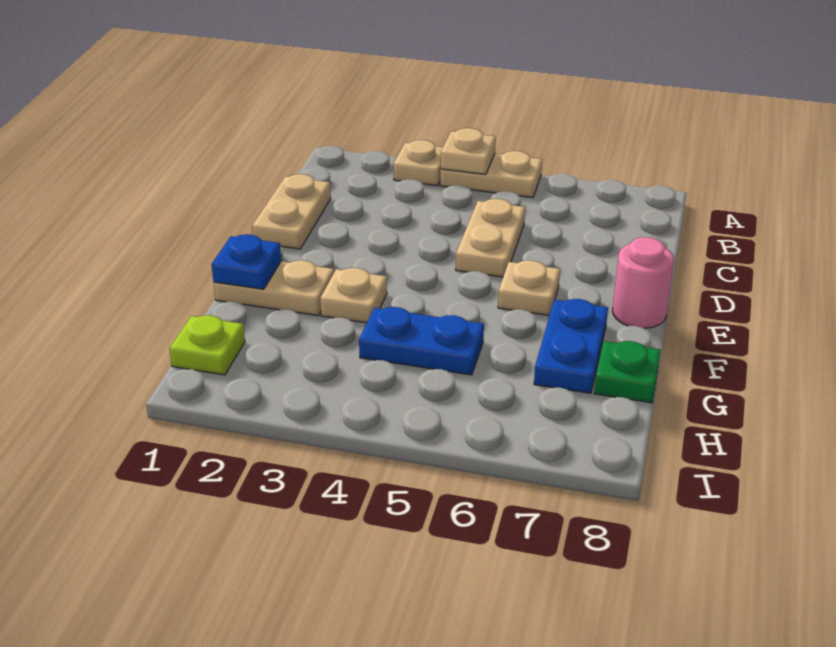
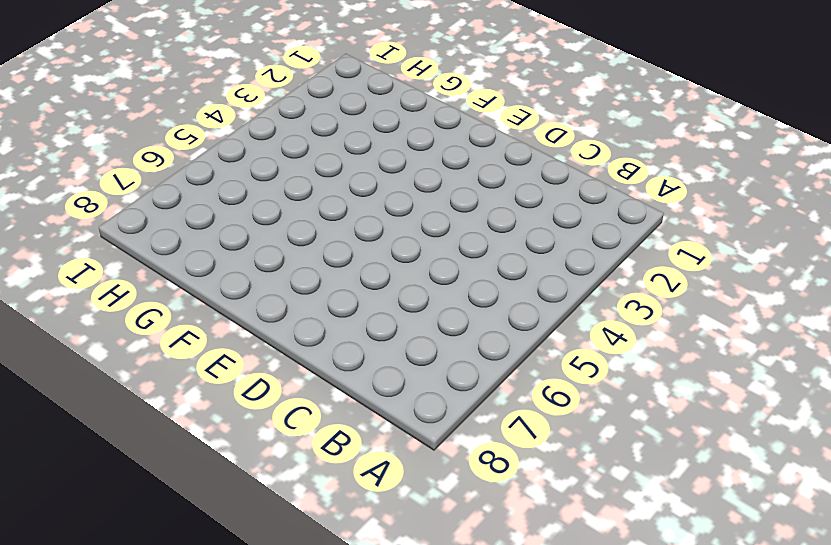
none -> tan 1x1 plate [393,140,443,186]
none -> tan 1x2 plate [440,151,542,197]
none -> tan 1x2 plate [252,174,331,249]

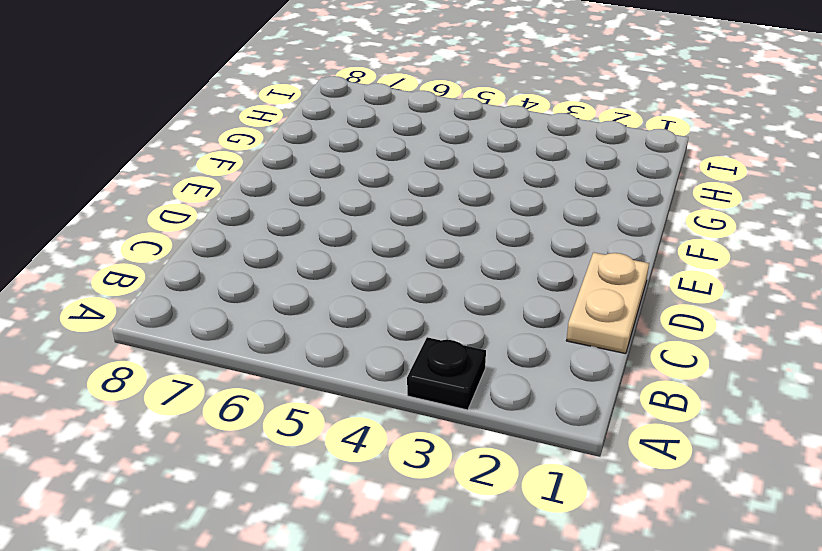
black 1x1 plate [407,337,486,410] -> tan 1x1 plate [393,140,443,186]
none -> tan 1x2 plate [440,151,542,197]
none -> tan 1x2 plate [456,199,525,277]
none -> tan 1x1 plate [498,260,560,315]

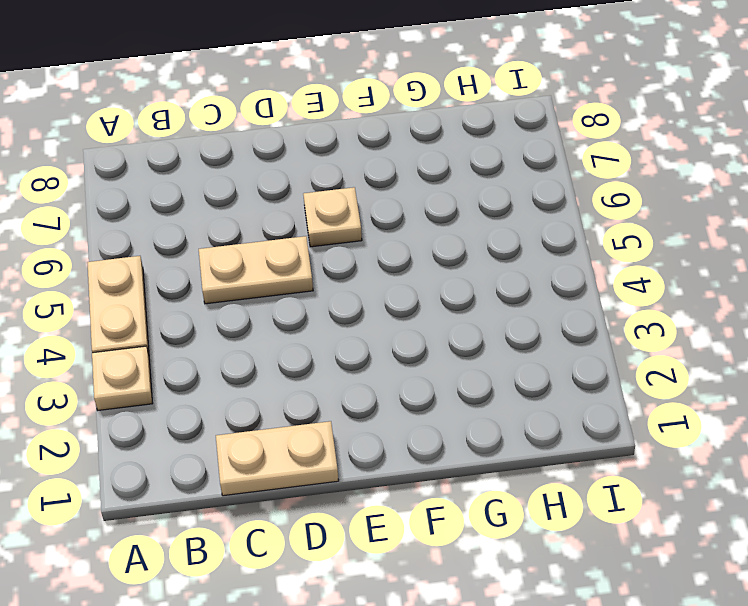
none -> pink 1x1 round brick [613,237,674,328]
none -> tan 1x2 plate [214,260,334,316]
none -> tan 1x1 plate [320,268,387,323]

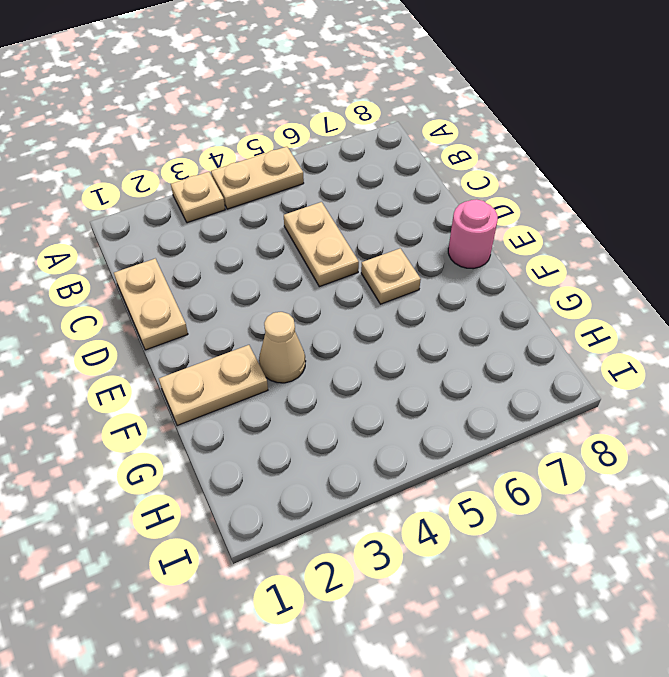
tan 1x1 cone [259,312,306,383] -> tan 1x1 plate [320,268,387,323]
none -> blue 1x2 plate [534,299,608,393]
none -> blue 1x2 plate [359,307,484,375]
none -> green 1x1 plate [594,341,661,403]

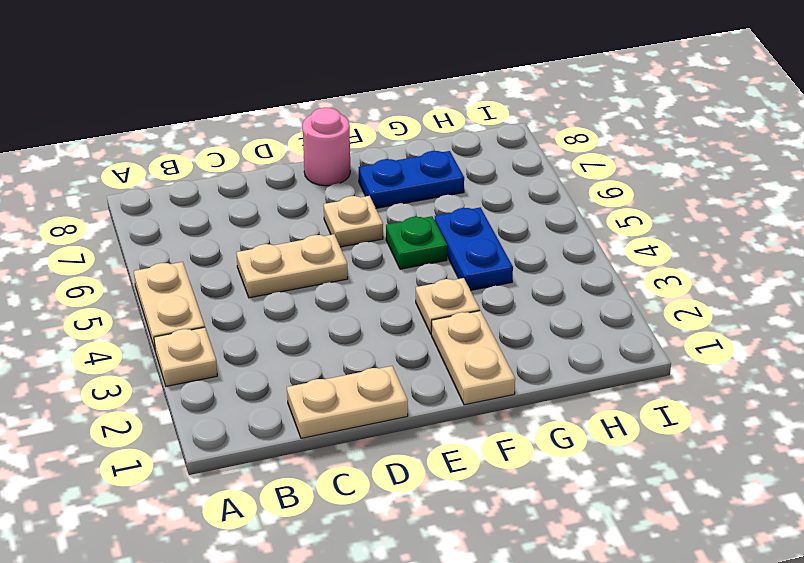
green 1x1 plate [386,216,447,269] -> green 1x1 plate moved to [594,341,661,403]
none -> lime 1x1 plate [169,315,245,375]
none -> tan 1x1 plate [440,128,496,174]
none -> blue 1x1 plate [211,234,281,289]

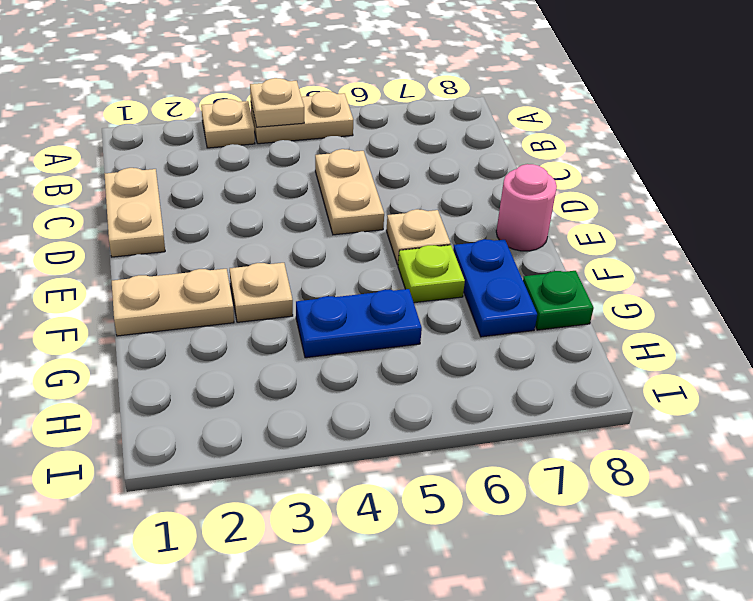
lime 1x1 plate [398,245,465,303] -> lime 1x1 plate moved to [169,315,245,375]
none -> blue 1x1 plate [211,234,281,289]

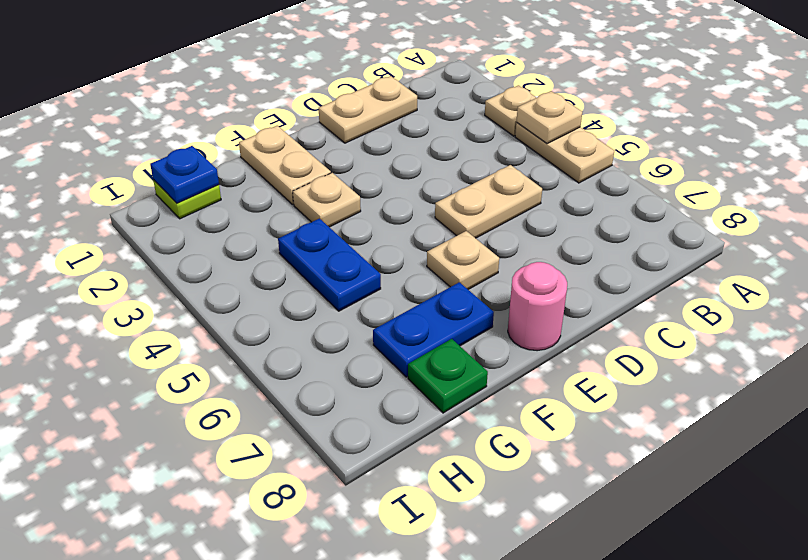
blue 1x1 plate [150,146,219,203] -> blue 1x1 plate moved to [211,234,281,289]

